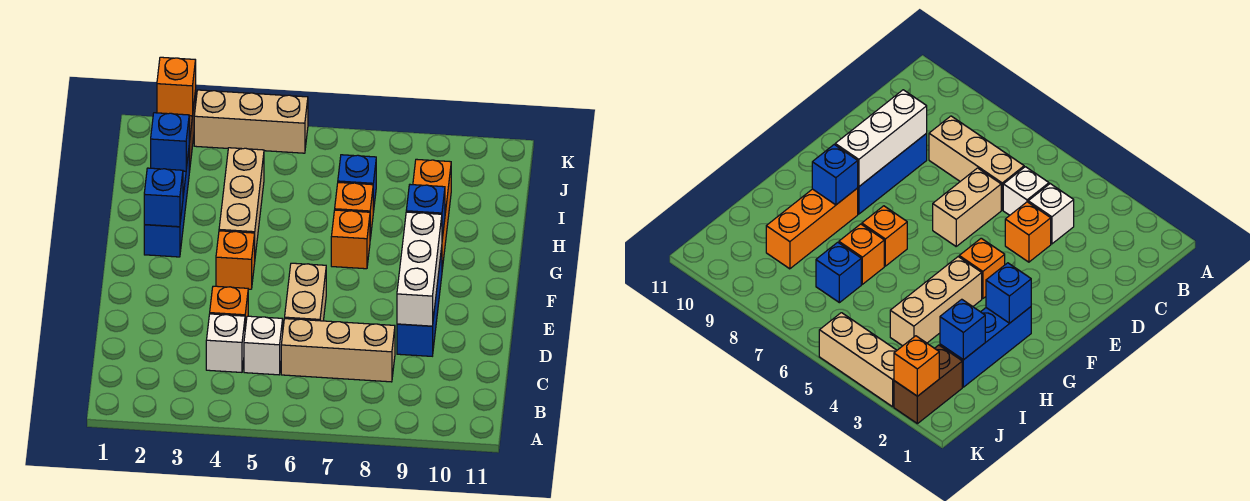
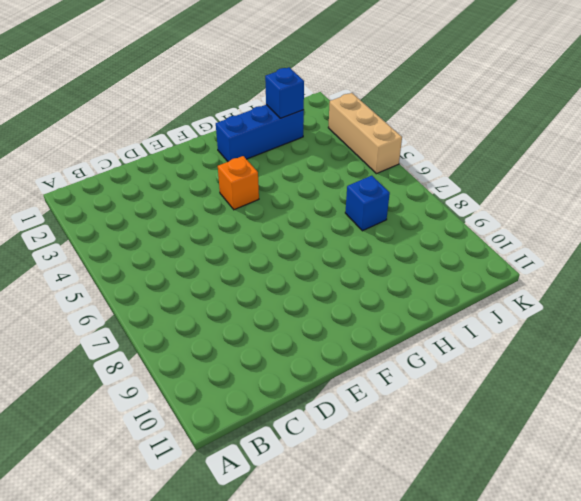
none -> white 1x1 brick [206,314,245,372]
none -> white 1x1 brick [244,316,283,375]
none -> tan 1x3 brick [281,319,395,382]

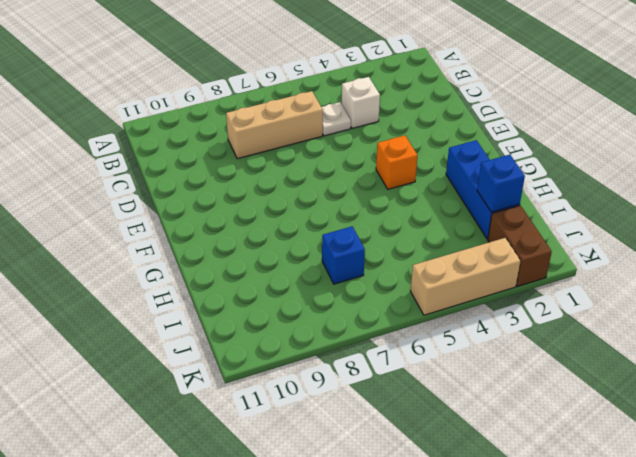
white 1x1 plate [322,102,351,136] -> white 1x1 brick [244,316,283,375]
none -> orange 1x1 brick [210,286,248,329]
none -> tan 1x2 brick [285,263,326,321]
none -> blue 1x3 brick [397,248,442,356]

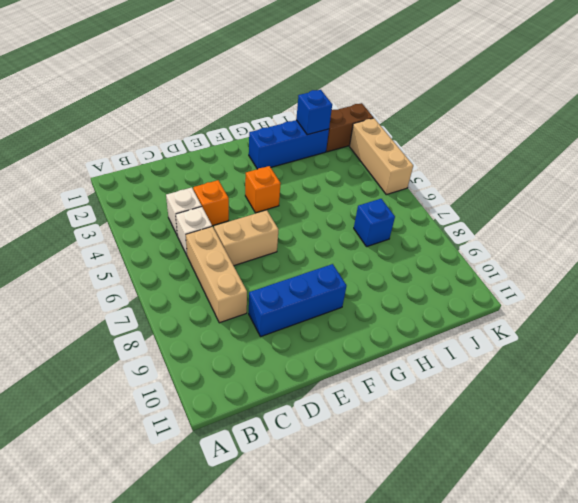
none -> tan 1x3 brick [219,148,264,255]
none -> orange 1x1 brick [331,210,370,269]
none -> orange 1x3 brick [413,159,451,269]

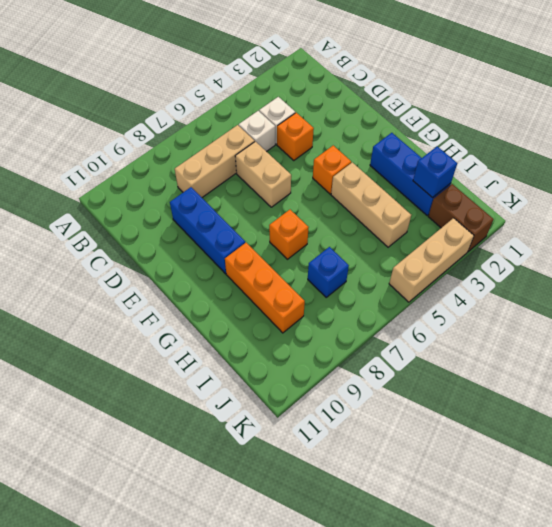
none -> orange 1x1 brick [335,182,373,239]
none -> white 1x3 brick [397,212,442,326]
none -> blue 1x1 brick [144,168,183,227]

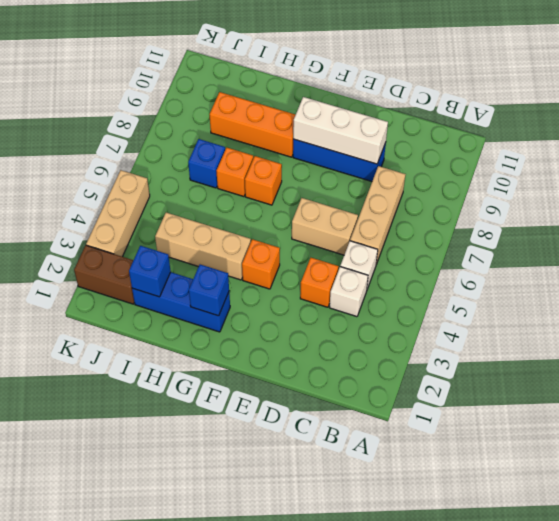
none -> blue 1x1 brick [406,185,445,239]
none -> orange 1x1 brick [157,57,196,116]

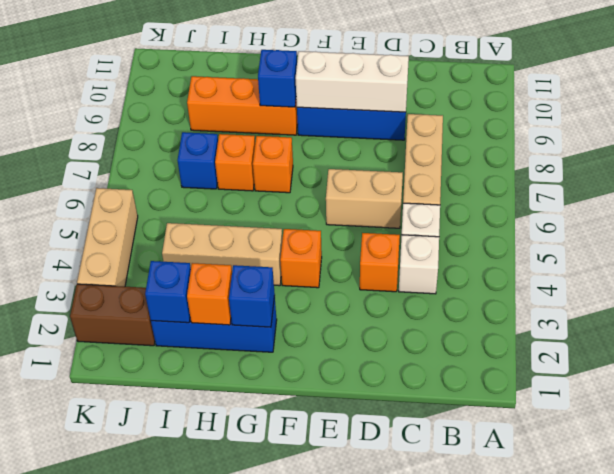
orange 1x1 brick [187,263,232,325] -> orange 1x1 brick moved to [157,57,196,116]

